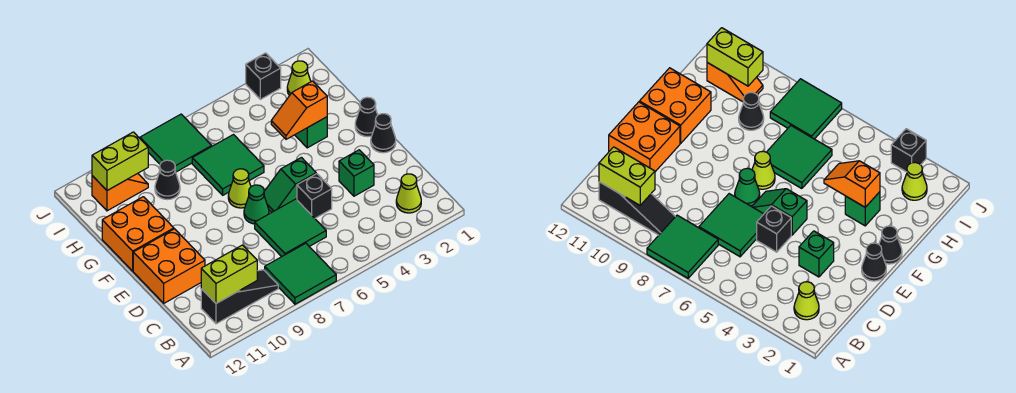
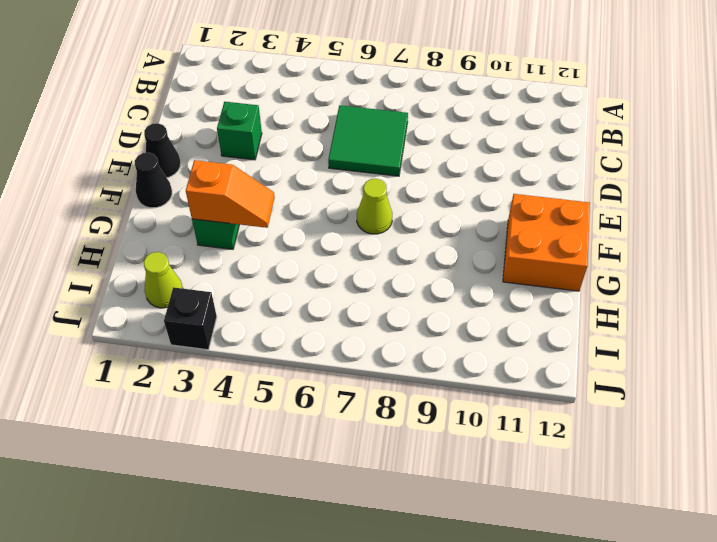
none -> green 2x2 tile [265,243,336,304]
none -> lime 1x1 cone [396,174,421,213]
none -> black 1x3 slope [201,270,278,324]

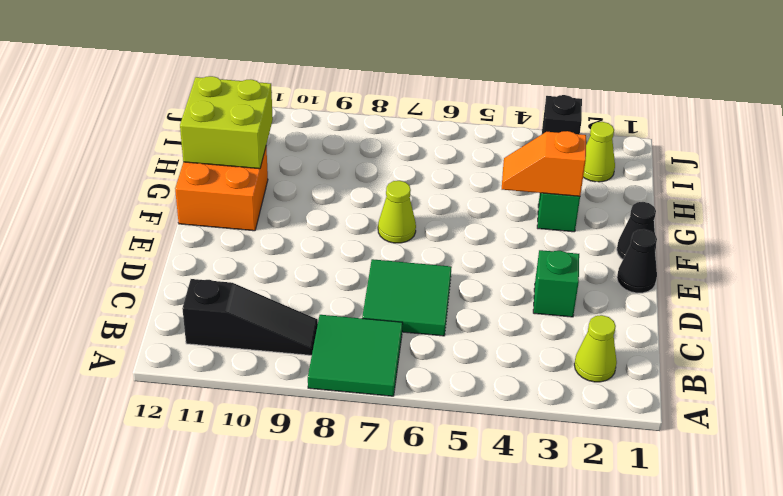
lime 2x2 brick [180,76,273,169] -> none
none -> black 1x1 brick [297,174,332,218]
none -> orange 2x2 brick [133,229,205,303]
none -> green 1x2 slope [264,157,316,212]

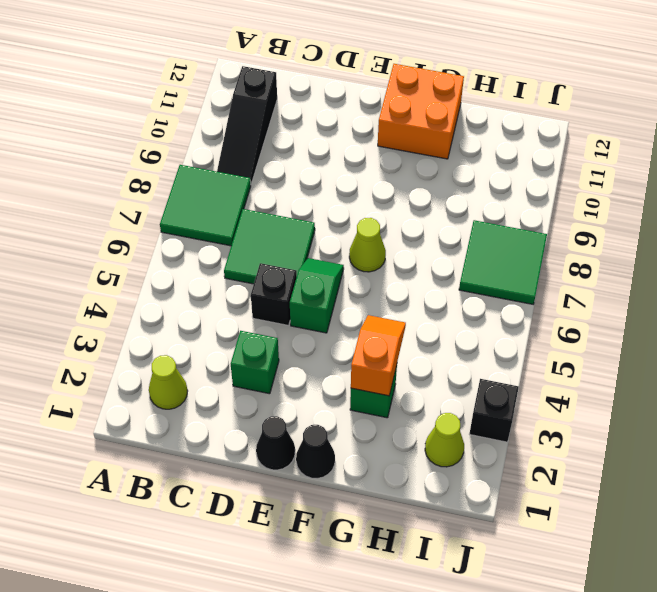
none -> orange 2x2 brick [133,229,205,303]
none -> green 1x1 cone [244,185,269,224]
none -> green 2x2 tile [192,135,264,195]

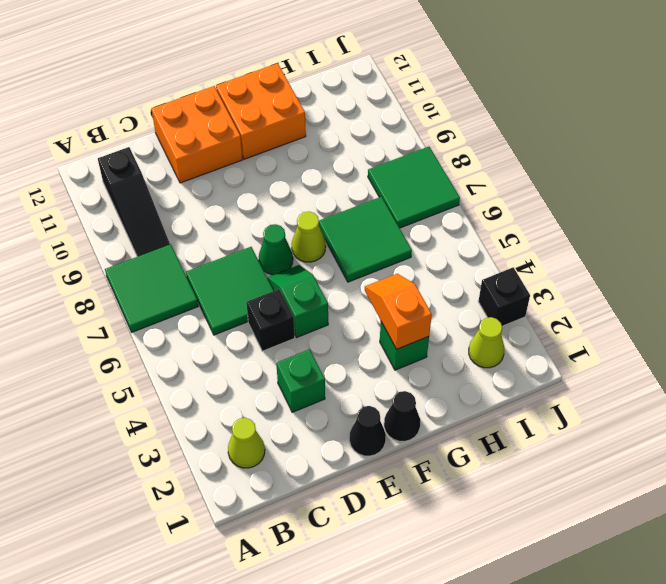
none -> black 1x1 cone [155,160,180,200]
none -> orange 1x2 slope [92,173,148,211]
none -> lime 1x2 brick [201,245,257,304]

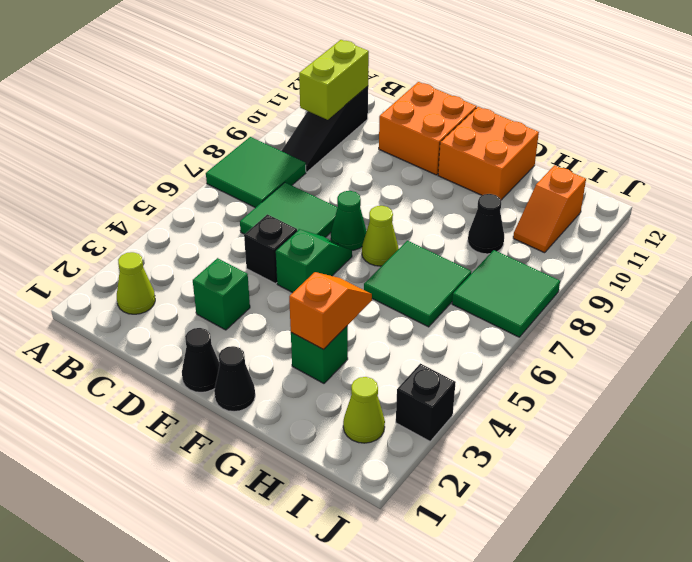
none -> lime 1x2 brick [92,132,148,190]

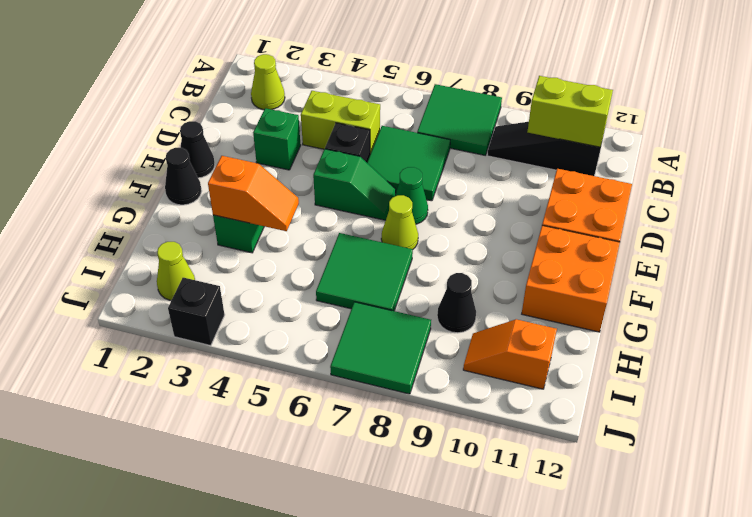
lime 1x2 brick [301,91,380,154] -> lime 1x2 brick moved to [92,132,148,190]

